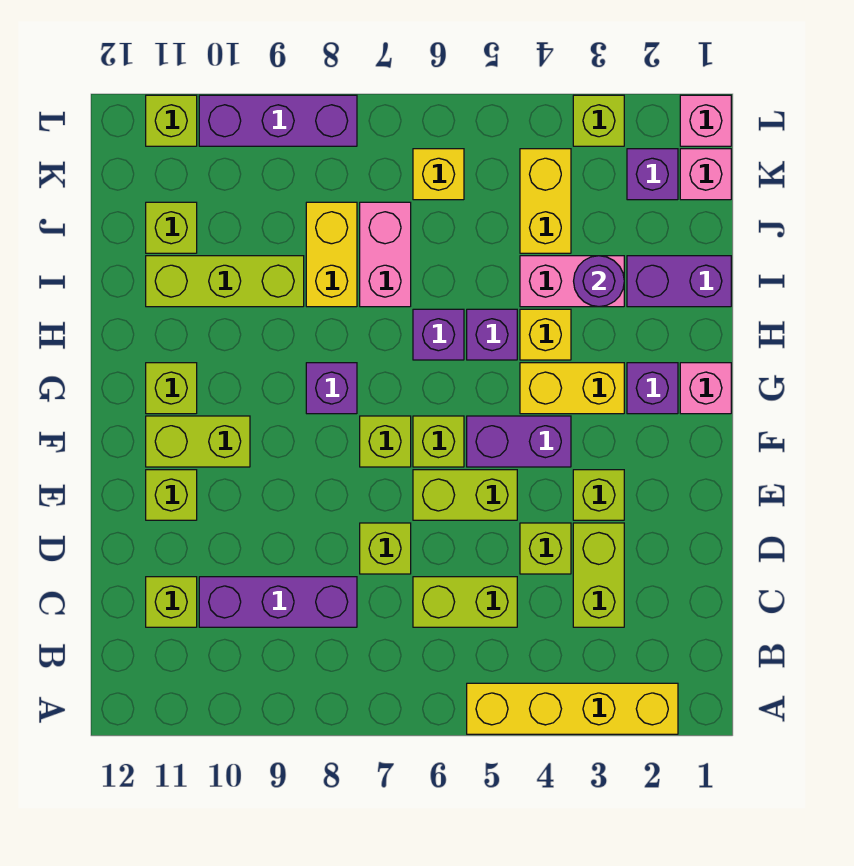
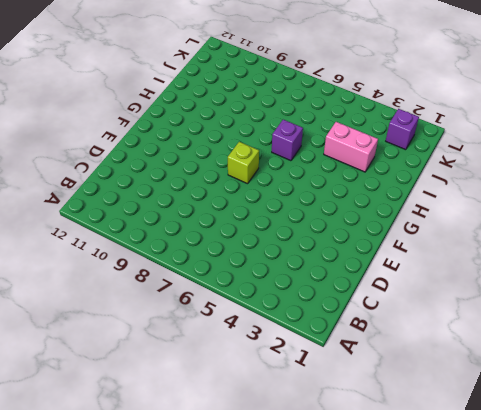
none -> yellow 1x4 brick [467,683,678,734]
none -> lime 1x2 brick [573,523,624,627]
none -> lime 1x2 brick [413,577,517,627]
none -> purple 1x3 brick [199,577,357,627]

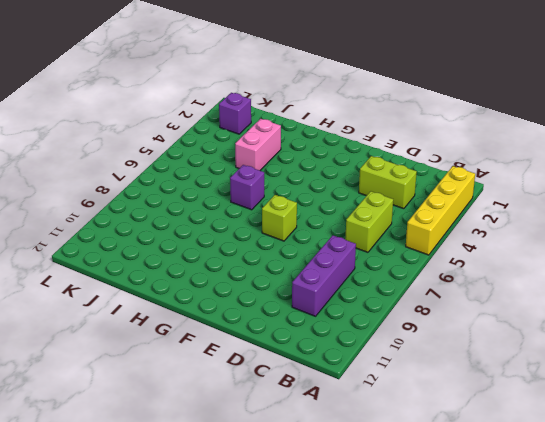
none -> lime 1x1 brick [146,577,197,627]
none -> lime 1x1 brick [520,523,571,574]
none -> lime 1x1 brick [360,523,411,574]
none -> lime 1x1 brick [573,470,624,520]

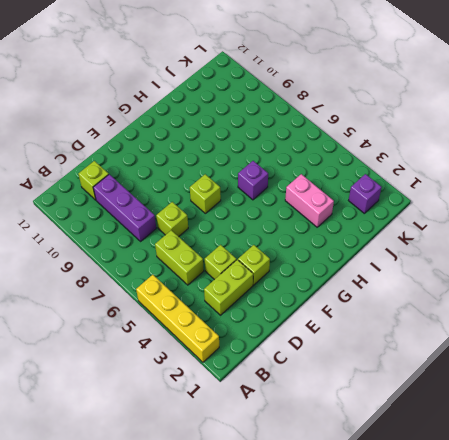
none -> lime 1x2 brick [413,470,517,520]
none -> lime 1x1 brick [146,470,197,520]
none -> purple 1x2 brick [467,416,571,467]
none -> lime 1x1 brick [413,416,464,467]

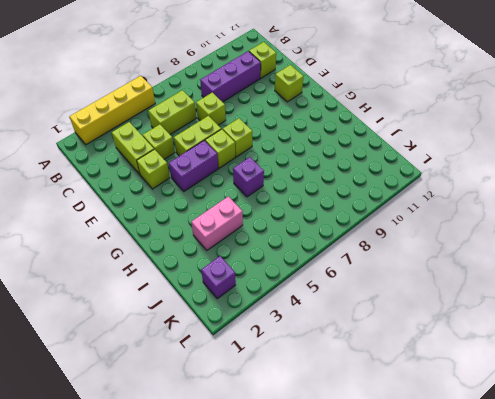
none -> lime 1x2 brick [146,416,250,467]
none -> pink 1x1 brick [680,363,731,414]
none -> purple 1x1 brick [627,363,678,414]
none -> yellow 1x2 brick [520,363,624,414]

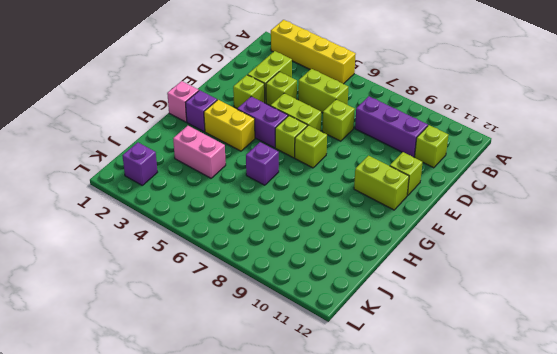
none -> purple 1x1 brick [306,363,357,414]
none -> lime 1x1 brick [146,363,197,414]
none -> yellow 1x1 brick [520,309,571,360]
none -> purple 1x1 brick [467,309,517,360]

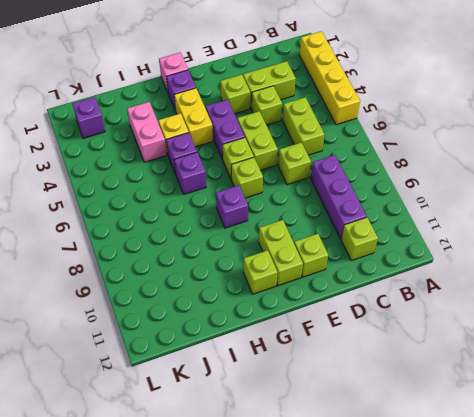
none -> purple 1x2 brick [627,256,731,307]
none -> pink 1x2 brick [360,202,411,307]
none -> yellow 1x2 brick [306,202,357,307]
none -> lime 1x3 brick [146,256,304,307]

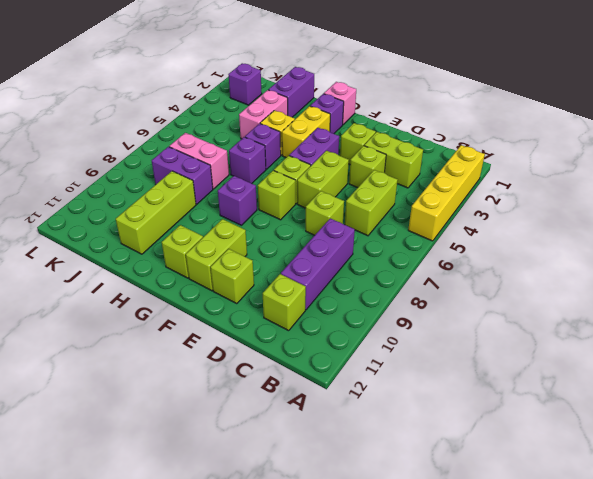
purple 1x2 brick [152,147,213,204] -> yellow 1x2 brick [306,202,357,307]
none -> yellow 1x2 brick [520,149,571,253]
none -> lime 1x1 brick [146,202,197,253]
none -> pink 1x1 brick [680,149,731,200]
none -> yellow 1x1 brick [413,149,464,200]

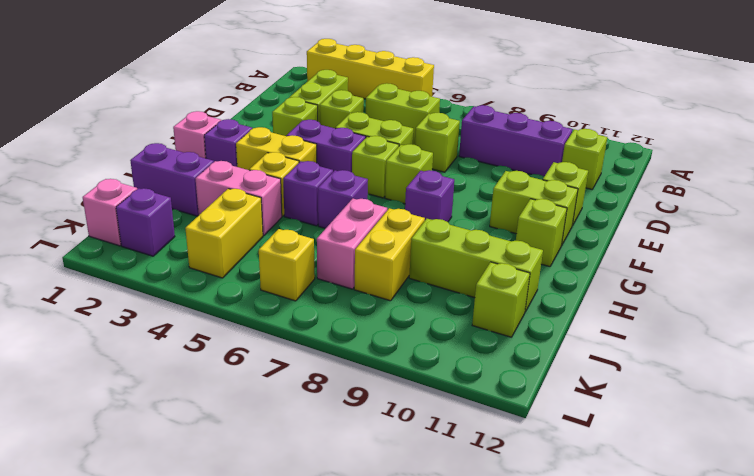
none -> pink 1x1 brick [680,95,731,146]
none -> lime 1x1 brick [573,95,624,146]
none -> purple 1x3 brick [199,95,357,146]
none -> lime 1x1 brick [146,95,197,146]

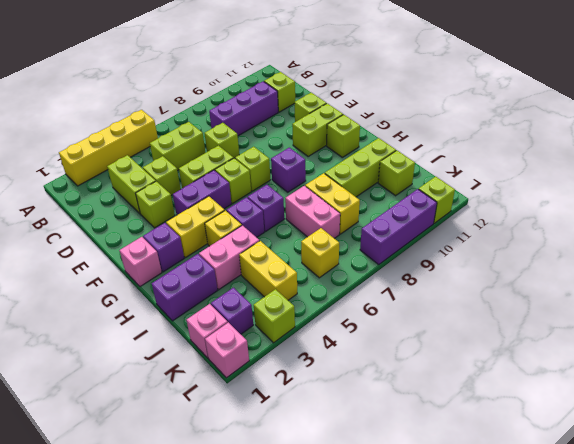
none -> purple 1x1 round brick [574,256,624,307]

